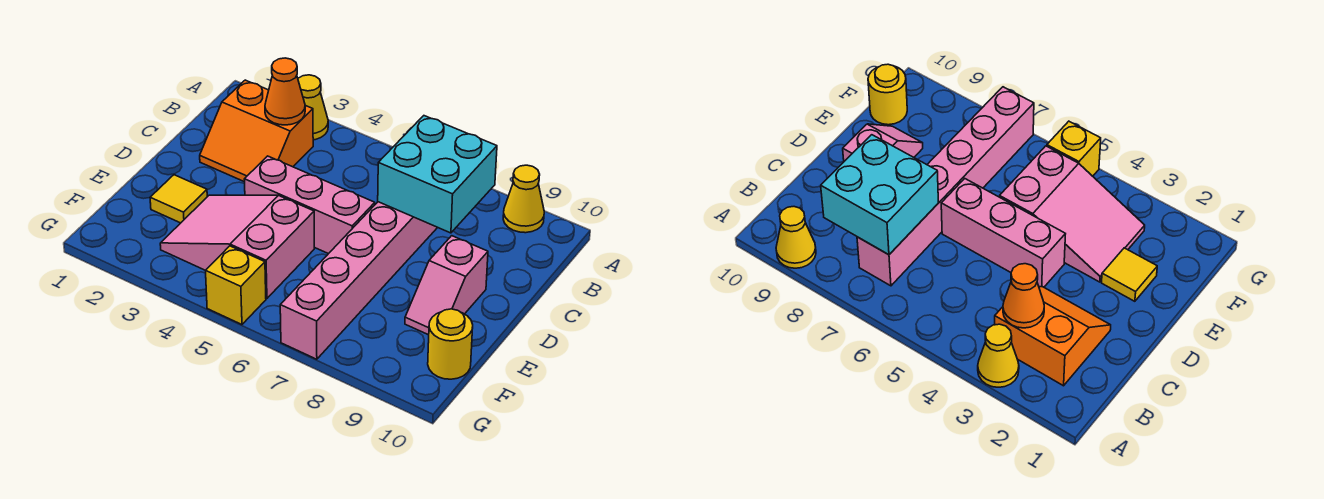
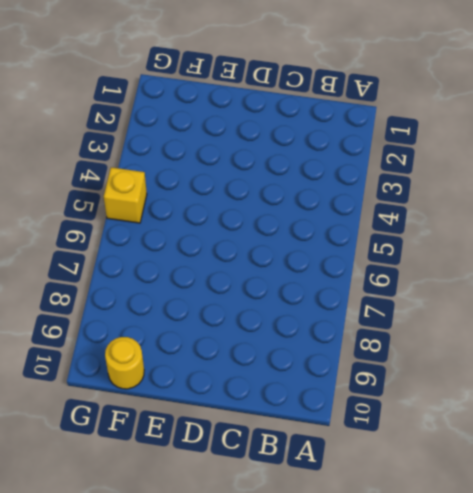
none -> yellow 1x1 cone [298,75,328,140]
none -> yellow 1x1 cone [503,165,544,233]
none -> orange 2x2 slope [200,80,313,182]

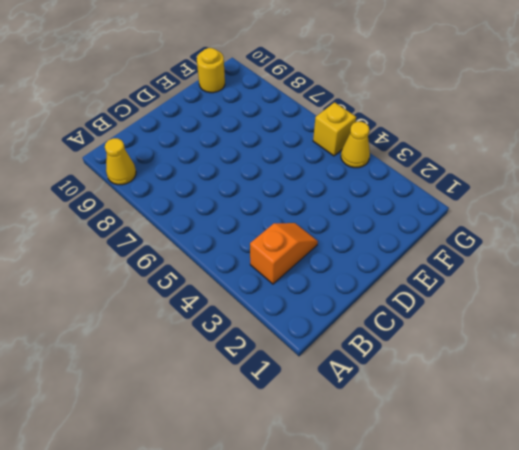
orange 1x2 slope [250,223,318,284] -> orange 2x2 slope [200,80,313,182]
yellow 1x1 cone [341,122,370,168] -> yellow 1x1 cone moved to [298,75,328,140]
none -> pink 1x6 brick [280,202,438,359]
none -> pink 1x3 brick [244,156,375,254]
none -> pink 1x2 slope [405,236,488,335]

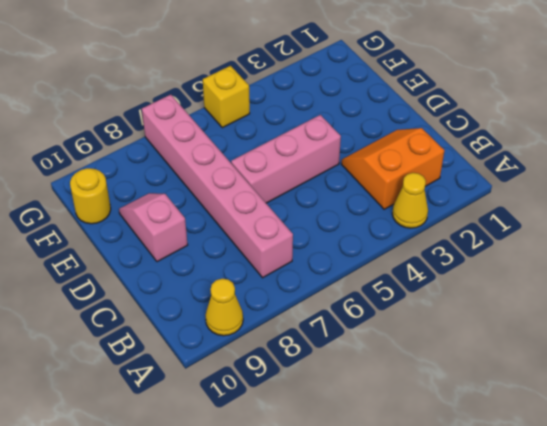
none -> yellow 1x1 tile [150,175,207,223]
none -> pink 2x3 slope [160,195,314,298]
none -> orange 1x1 cone [265,58,305,125]

